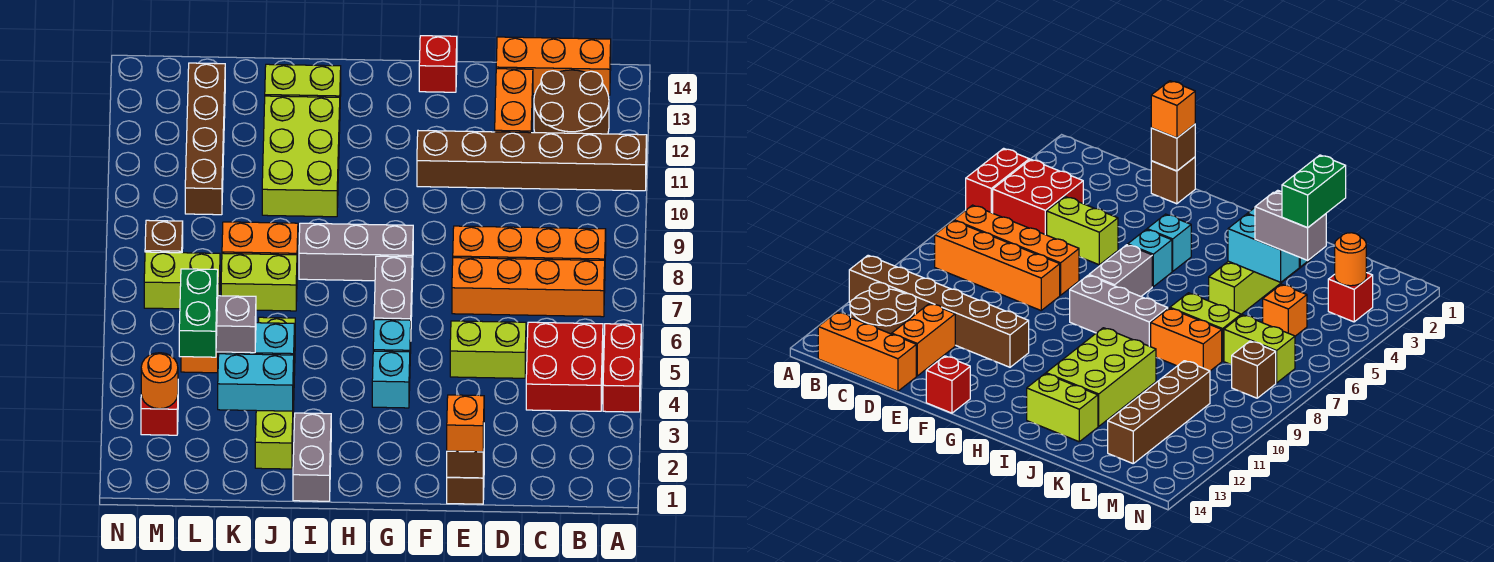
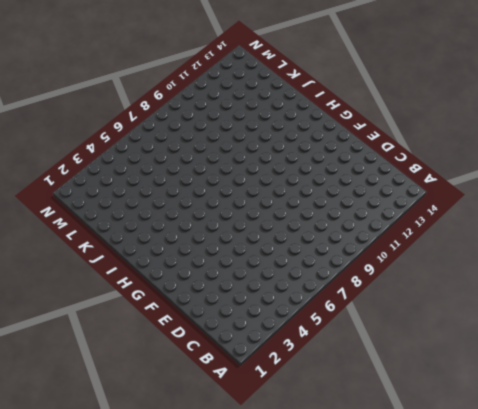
none -> red 1x2 brick [603,324,641,412]
none -> brown 1x6 brick [417,131,647,191]
none -> red 2x2 brick [526,322,603,411]
none -> orange 1x4 brick [452,258,605,317]

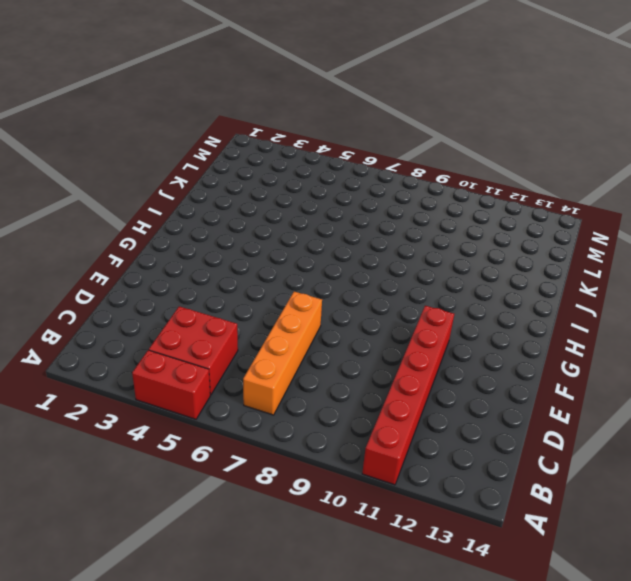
red 1x6 brick [362,306,454,485] -> brown 1x6 brick [417,131,647,191]
none -> orange 1x4 brick [453,226,606,260]
none -> brown 2x2 round brick [534,70,609,134]
none -> orange 1x3 brick [496,37,611,95]
none -> lime 1x2 brick [450,321,526,378]

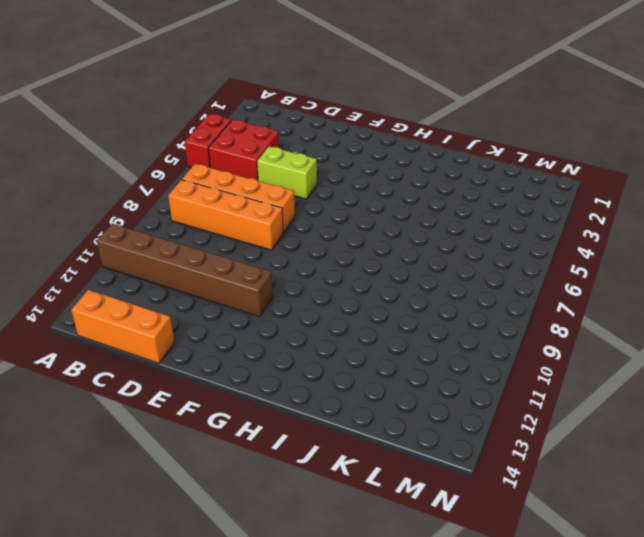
none -> brown 2x2 round brick [534,70,609,134]
none -> orange 1x2 brick [495,69,533,133]
none -> brown 1x1 brick [447,473,484,504]
none -> red 1x1 brick [419,36,457,92]

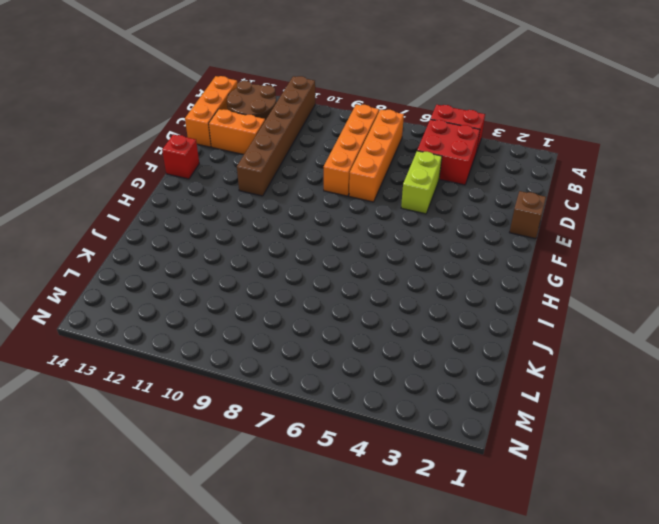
none -> cyan 1x1 brick [372,351,410,408]
none -> cyan 1x1 brick [373,320,411,354]
none -> grey 1x2 brick [374,256,412,320]
none -> grey 1x3 brick [299,223,413,281]

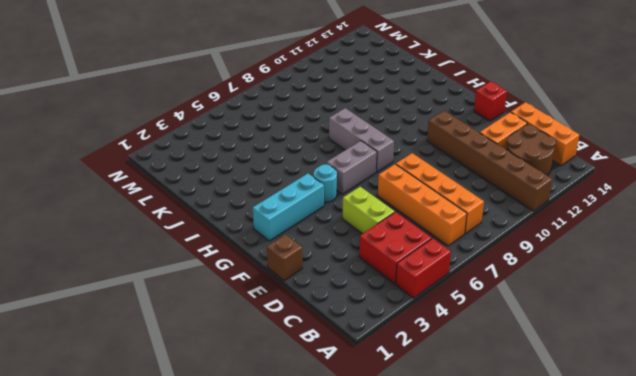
cyan 1x3 brick [253,174,324,241] -> cyan 1x1 brick [372,351,410,408]
cyan 1x1 round brick [314,164,337,202] -> cyan 1x1 brick [373,320,411,354]
none -> grey 1x2 brick [293,413,331,501]
none -> lime 2x3 brick [262,96,340,217]
none -> lime 1x2 brick [265,64,341,97]
none -> lime 1x4 brick [255,317,295,469]

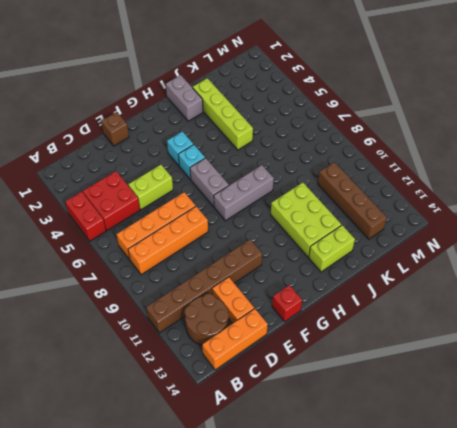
none -> lime 1x2 brick [221,253,297,311]
none -> orange 1x2 brick [222,222,298,264]
none -> orange 1x1 brick [181,352,218,373]
none -> lime 1x2 brick [144,252,220,309]

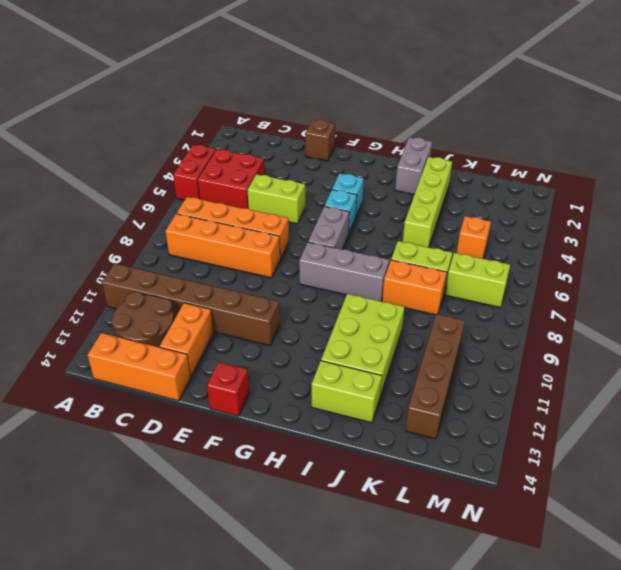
none -> red 1x1 brick [141,395,178,435]
none -> brown 1x1 brick [145,220,183,253]
none -> brown 1x1 brick [447,447,484,478]
none -> cyan 1x2 brick [218,354,294,411]

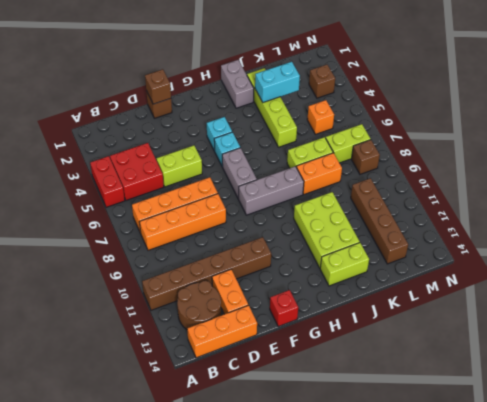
brown 1x1 brick [309,65,335,98] -> red 1x1 brick [141,395,178,435]
none -> cyan 1x2 brick [219,323,294,355]
none -> orange 1x1 round brick [141,353,178,409]
none -> orange 1x1 brick [447,395,484,452]
none -> grey 1x2 brick [216,295,256,353]

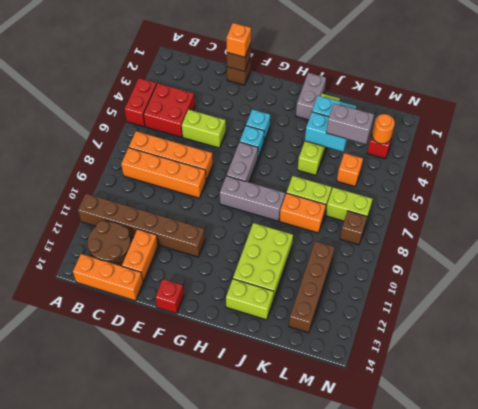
none -> green 1x2 brick [179,269,218,357]

